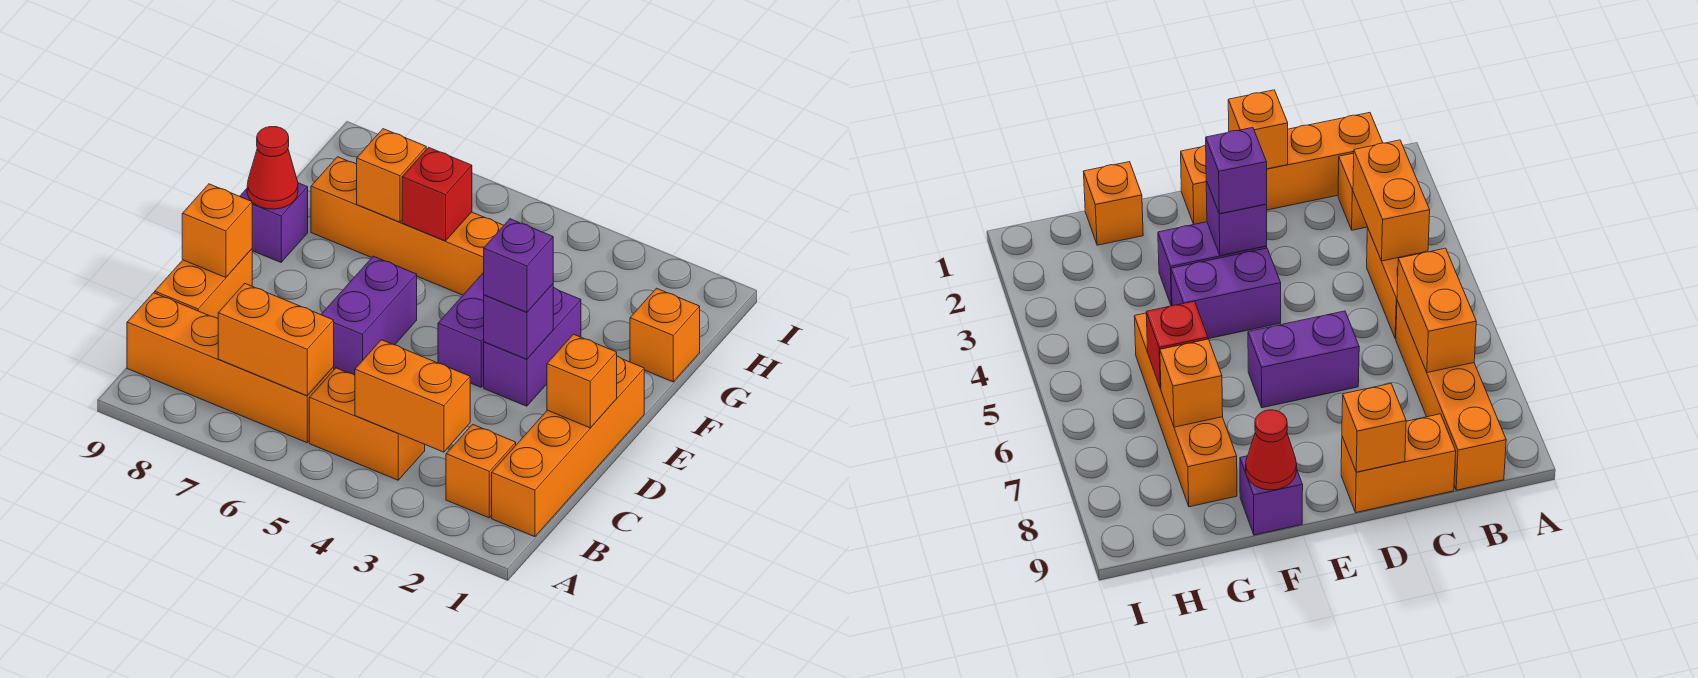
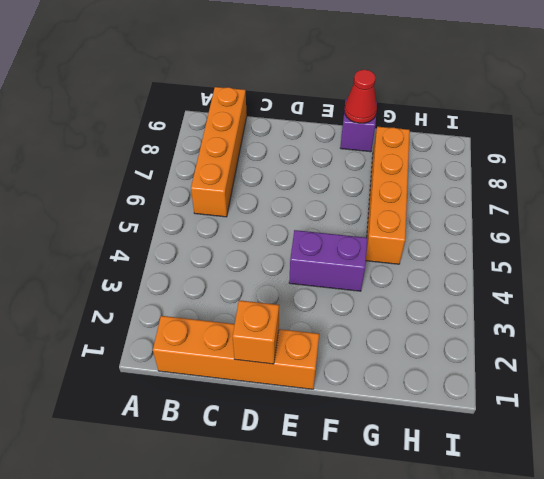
none -> orange 1x1 brick [446,424,516,518]
none -> orange 1x2 brick [309,368,425,480]
none -> orange 1x2 brick [155,249,252,319]

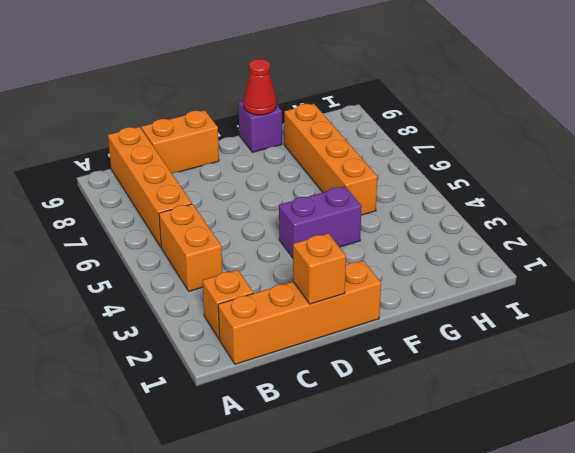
none -> purple 1x2 brick [321,256,417,375]
none -> purple 1x2 brick [484,287,581,406]
none -> orange 1x1 brick [630,288,700,382]

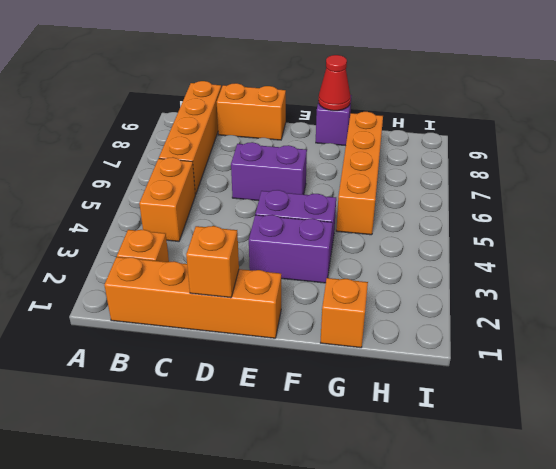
none -> orange 1x2 brick [355,340,470,452]
none -> orange 1x2 brick [218,283,334,396]
none -> orange 1x1 brick [182,184,252,277]

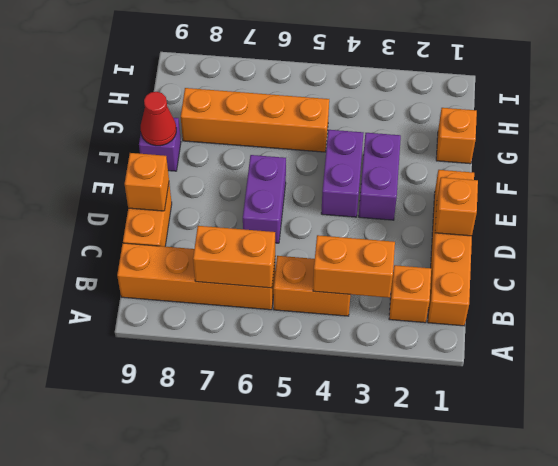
none -> purple 1x1 brick [484,284,553,359]
none -> red 1x1 brick [402,147,472,241]
none -> orange 1x1 brick [357,129,426,222]

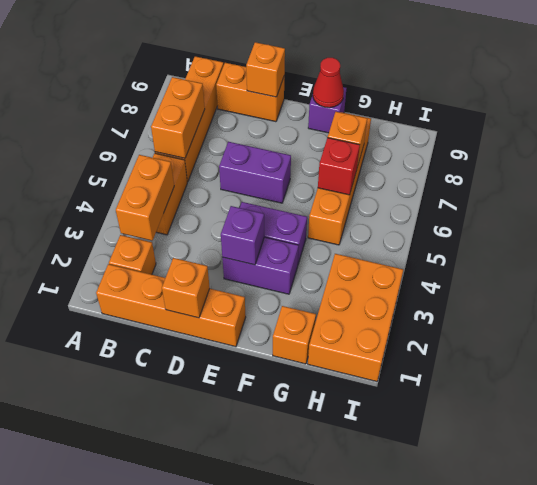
orange 2x3 brick [308,254,403,381] -> none
none -> purple 1x1 brick [484,219,553,312]

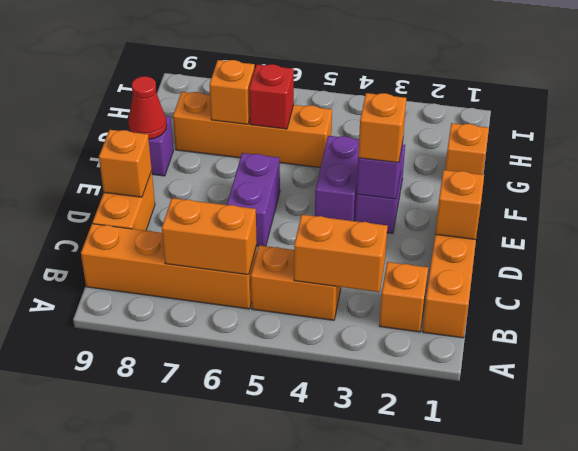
orange 1x1 brick [358,93,406,163] -> purple 1x1 brick [484,219,553,312]

